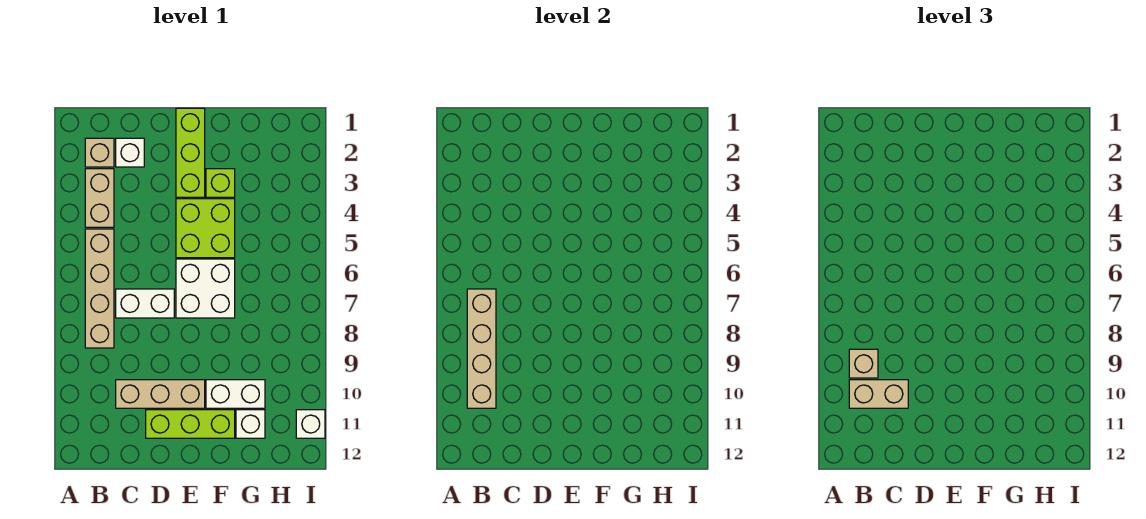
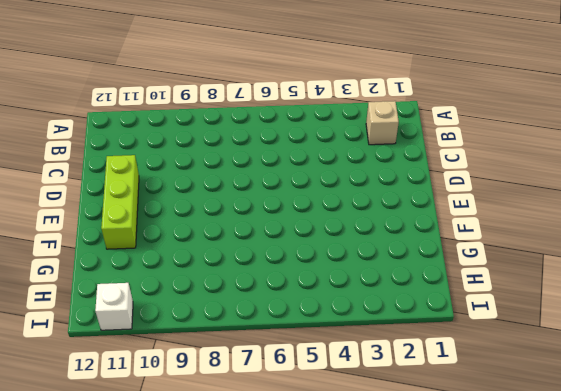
none -> tan 1x2 brick [85,169,114,227]
none -> tan 1x4 brick [85,229,114,348]
none -> white 1x1 brick [116,138,144,167]

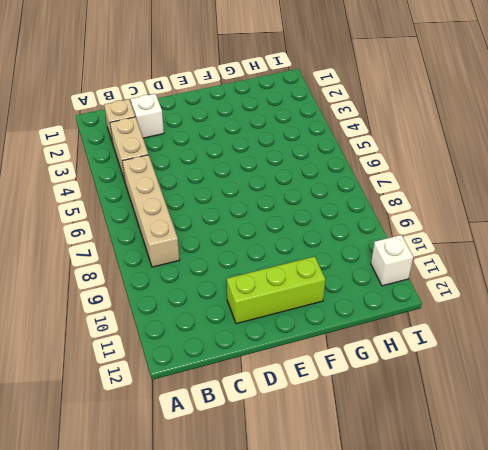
none -> white 1x2 brick [116,289,174,318]
none -> tan 1x3 brick [116,380,205,408]
none -> lime 1x3 brick [176,108,205,197]

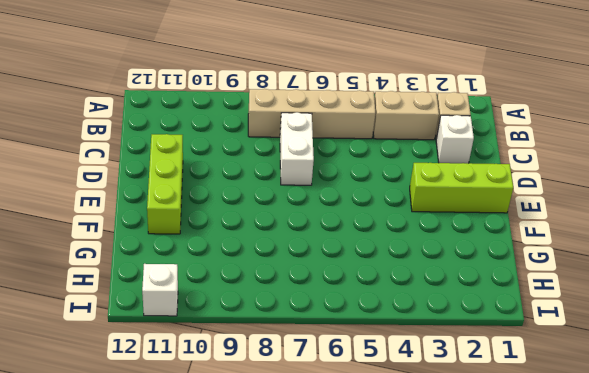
none -> tan 1x3 brick [116,380,205,408]
none -> lime 2x2 brick [176,199,235,258]
none -> white 2x2 brick [176,259,235,318]

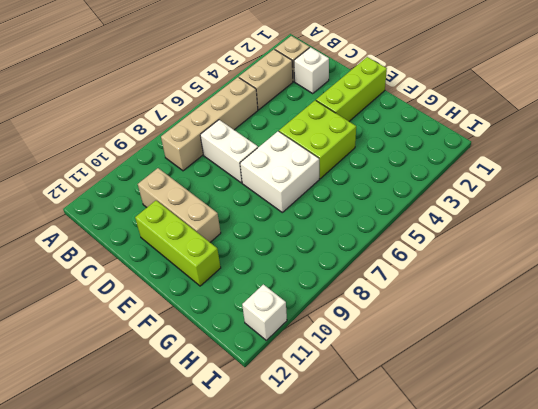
none -> lime 1x1 brick [206,169,235,197]
none -> white 1x2 brick [206,380,265,408]
none -> white 1x1 brick [236,410,265,438]

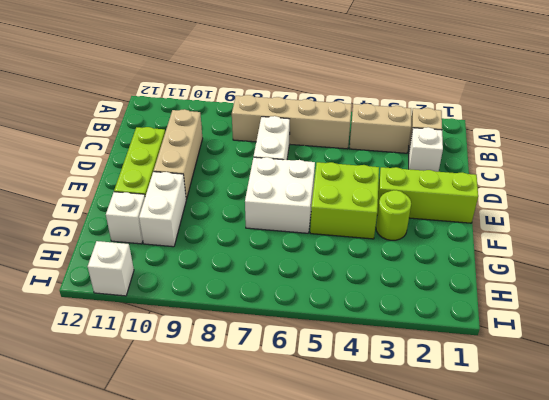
lime 1x1 round brick [376,190,411,240] -> lime 1x1 brick [206,169,235,197]
none -> tan 1x4 brick [467,289,496,408]
none -> tan 1x1 brick [849,349,878,378]
none -> tan 1x2 brick [849,380,908,408]

